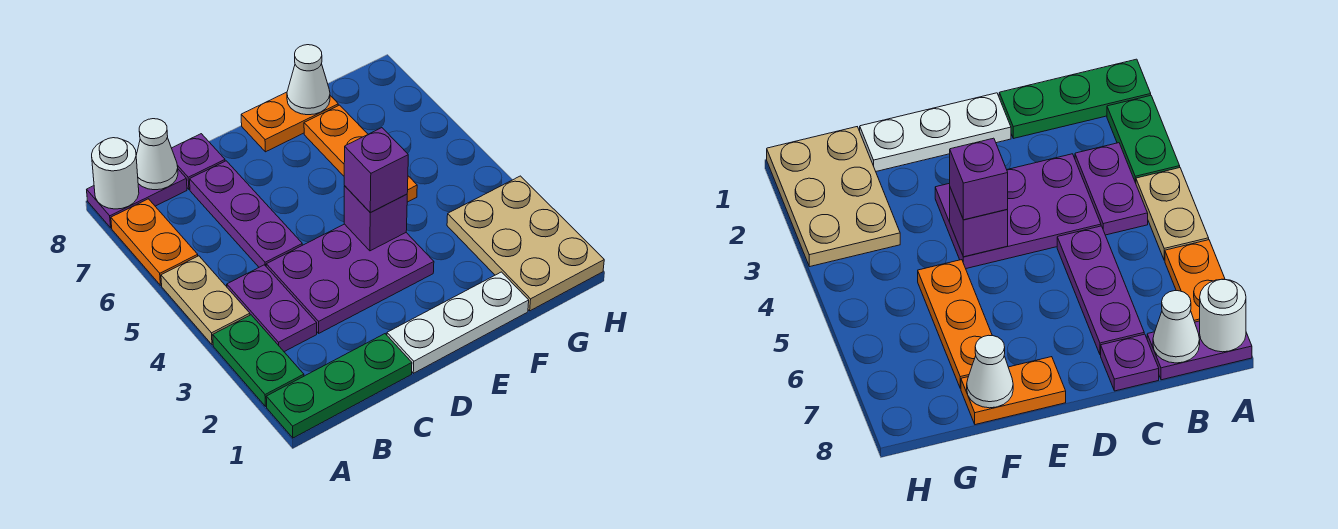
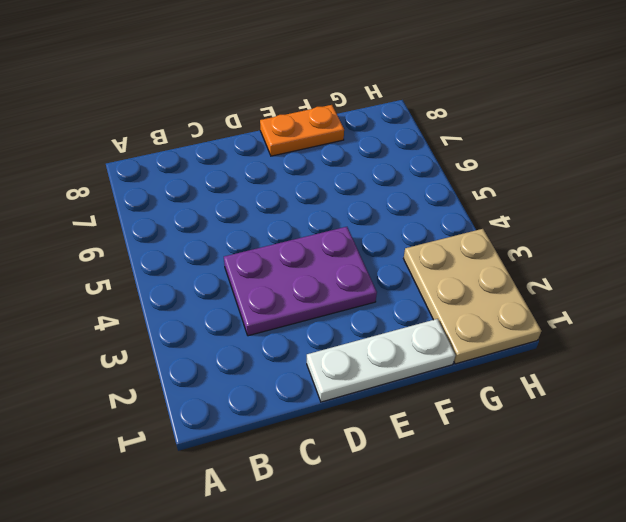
none -> green 1x3 plate [266,334,412,438]
none -> green 1x2 plate [213,315,304,406]
none -> tan 1x2 plate [161,256,250,345]

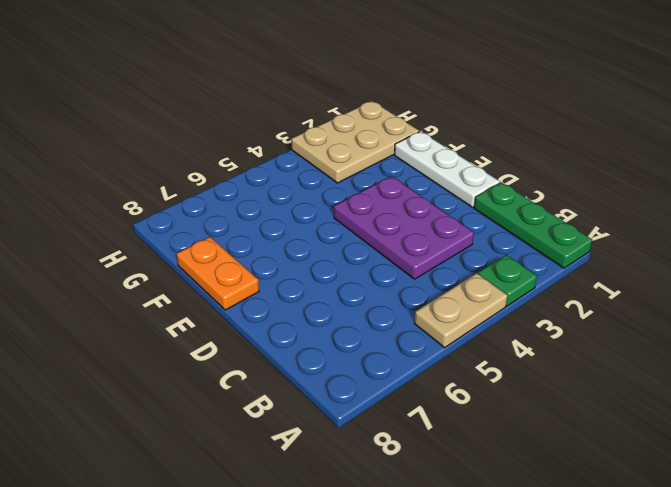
green 1x1 plate [478,255,537,306] -> green 1x2 plate [213,315,304,406]
none -> orange 1x2 plate [111,199,198,285]
none -> purple 1x2 plate [87,169,187,228]
none -> purple 1x2 plate [227,265,317,352]

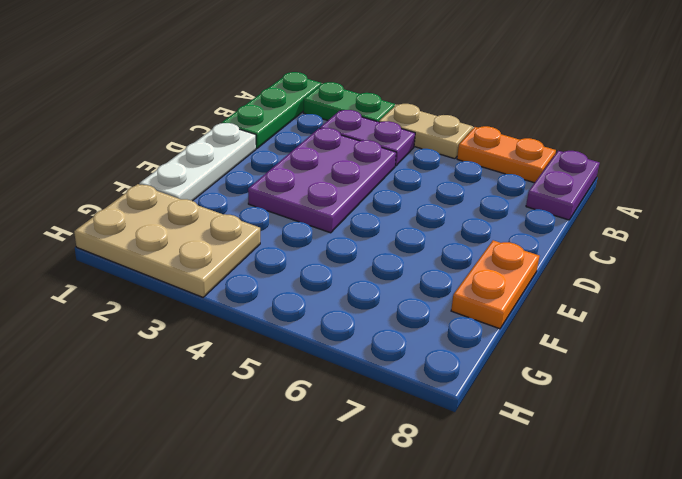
none -> purple 1x3 plate [190,161,302,267]
none -> purple 1x1 plate [172,134,225,189]
none -> orange 1x3 plate [304,105,417,202]

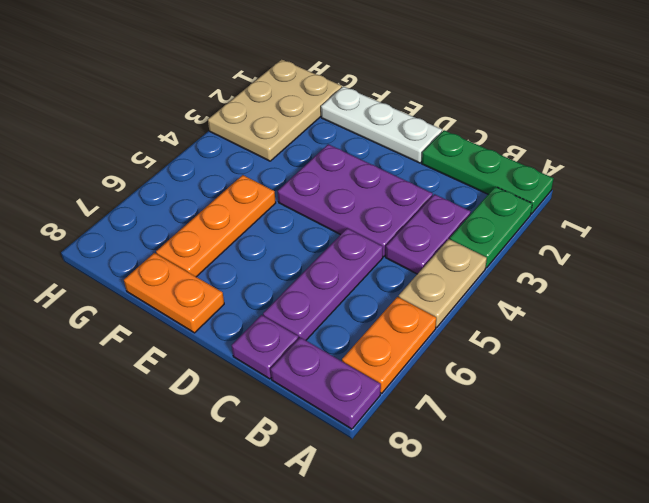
none -> white 1x1 round brick [92,138,139,209]
none -> white 1x1 cone [136,119,178,190]
none -> purple 1x1 brick [344,186,407,251]

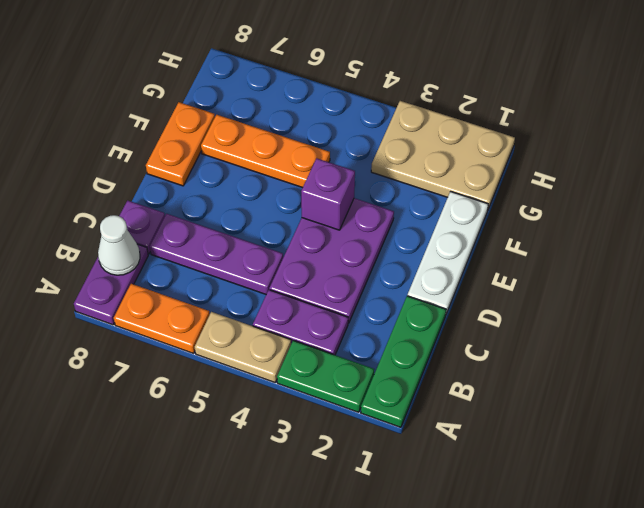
none -> white 1x1 round brick [92,138,139,209]
none -> white 1x1 cone [287,45,330,115]
none -> purple 1x1 brick [344,128,408,212]

